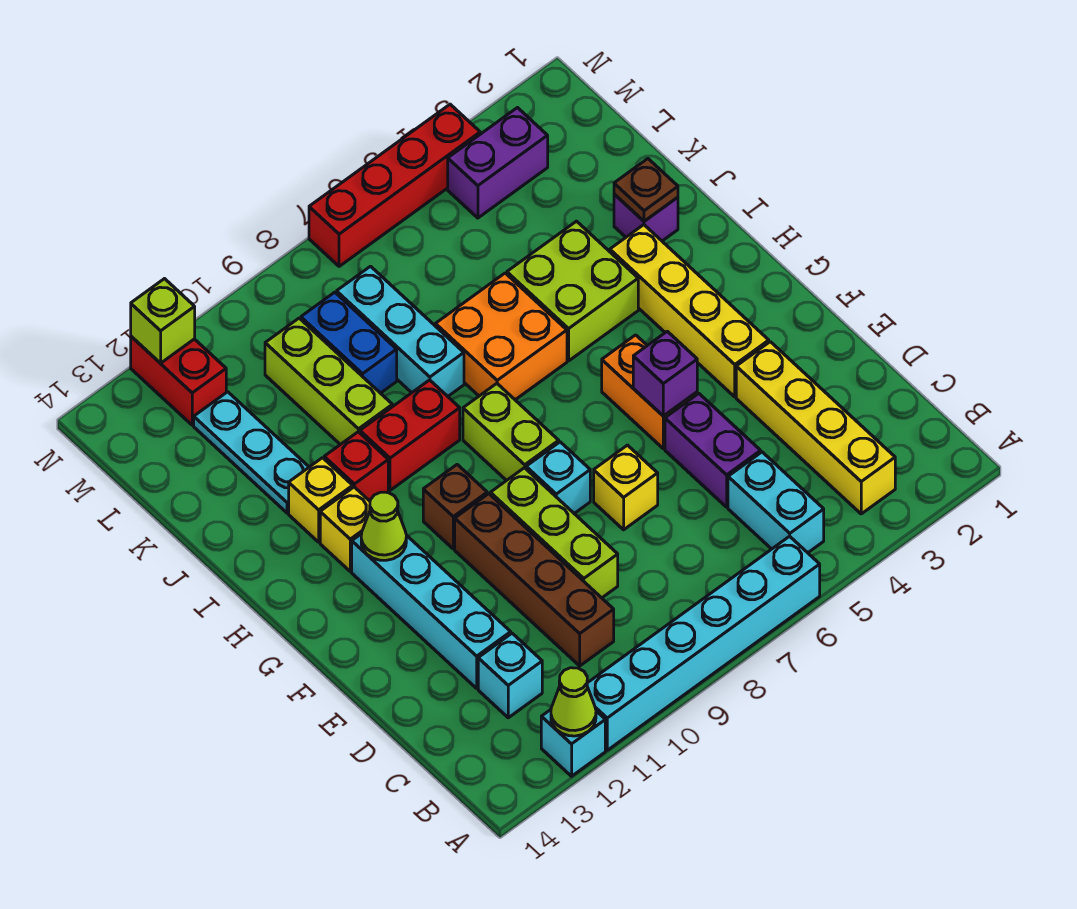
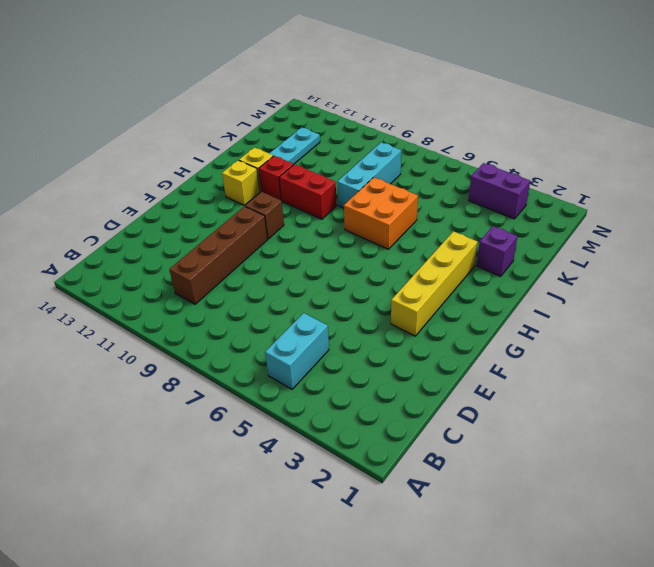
none -> cyan 1x6 brick [587,536,820,750]
none -> cyan 1x1 brick [541,710,605,776]
none -> yellow 1x4 brick [736,342,895,514]
none -> cyan 1x1 brick [478,633,542,718]

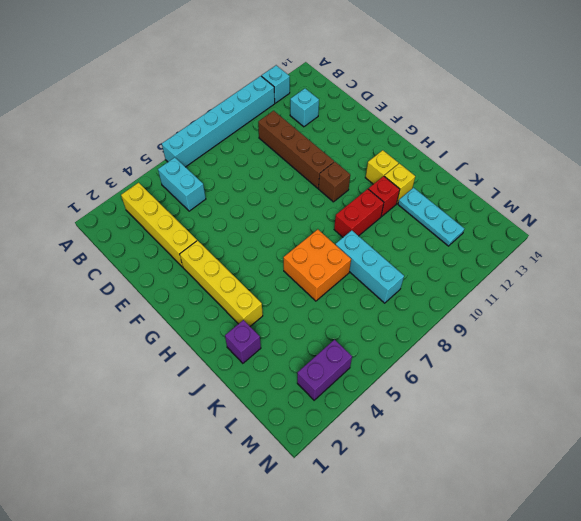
none -> purple 1x2 brick [665,394,761,507]
none -> lime 1x3 brick [490,468,618,598]
none -> cyan 1x4 brick [352,534,511,688]
none -> yellow 1x1 brick [594,445,658,530]

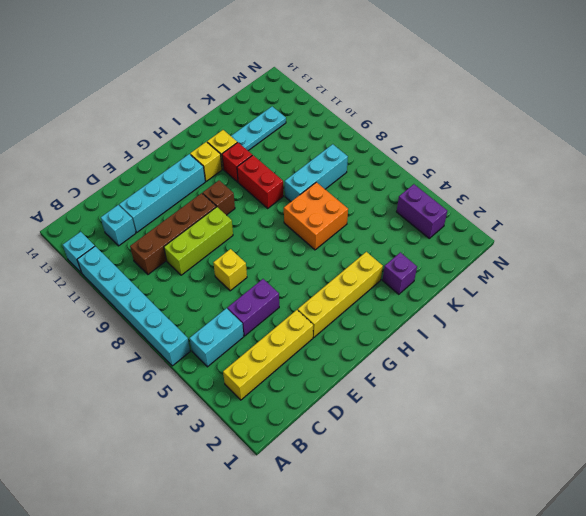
none -> orange 1x2 brick [602,335,697,449]
none -> cyan 1x1 brick [526,442,590,513]
none -> lime 1x2 brick [463,384,559,481]
none -> lime 2x2 brick [507,221,638,361]

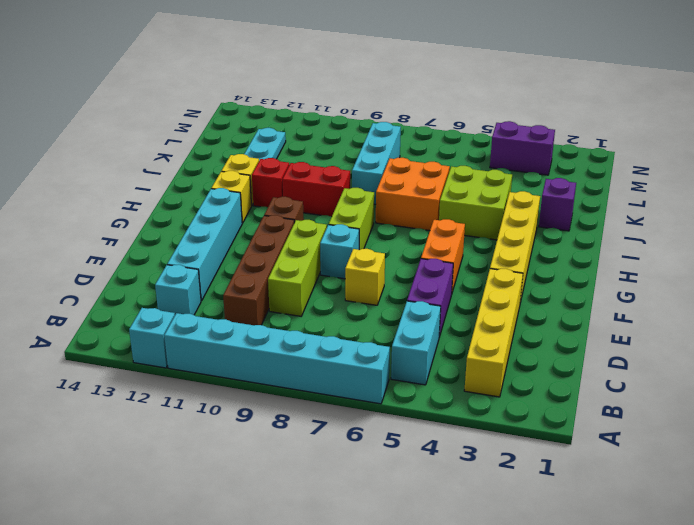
none -> lime 1x3 brick [265,318,392,445]
none -> blue 1x2 brick [301,292,397,393]
none -> red 1x2 brick [131,336,226,425]
none -> red 1x4 brick [309,104,480,266]

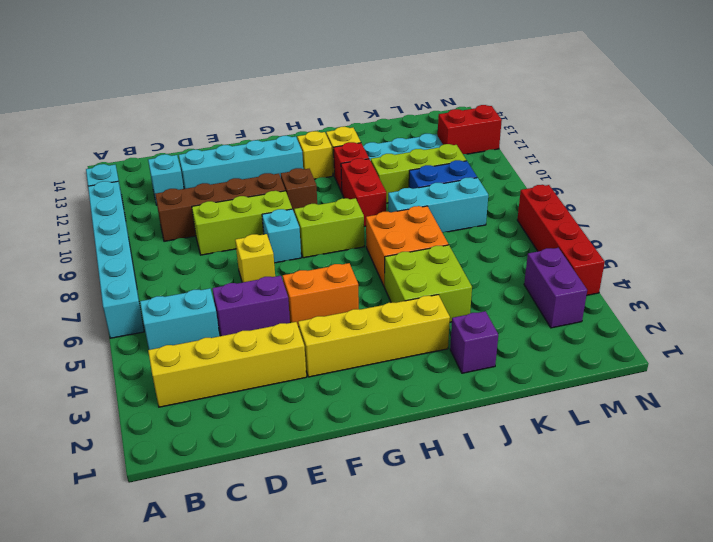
none -> lime 1x1 cone [551,668,596,736]
none -> purple 1x1 brick [633,331,697,416]
none -> lime 1x1 cone [361,492,406,560]
none -> brown 1x1 plate [614,159,678,221]

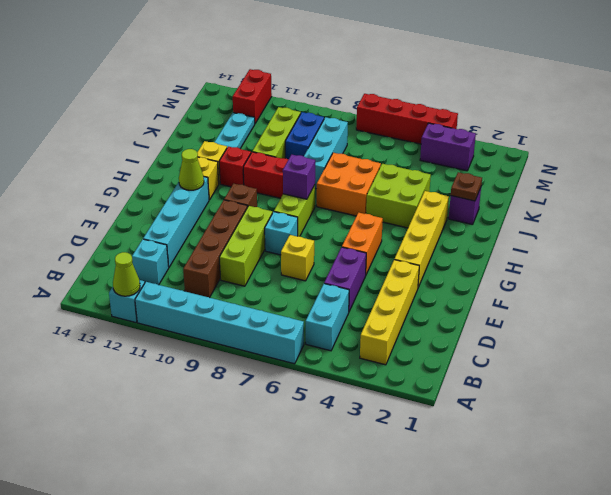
purple 1x1 brick [283,155,315,199] -> purple 1x1 brick moved to [633,331,697,416]
none -> lime 1x1 brick [131,279,195,363]

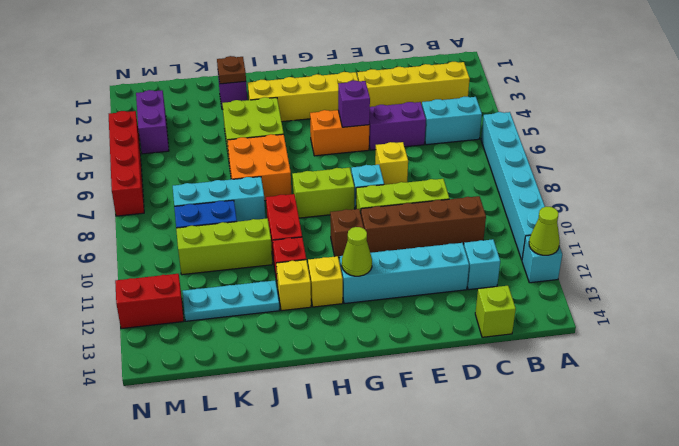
lime 1x1 brick [475,286,516,337] -> lime 1x1 brick moved to [131,279,195,363]

